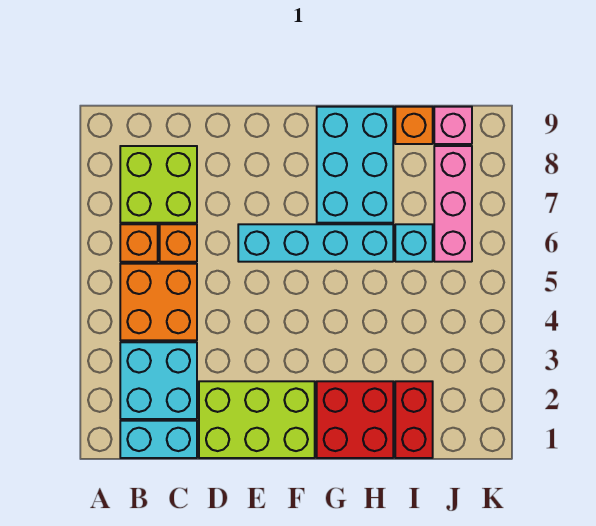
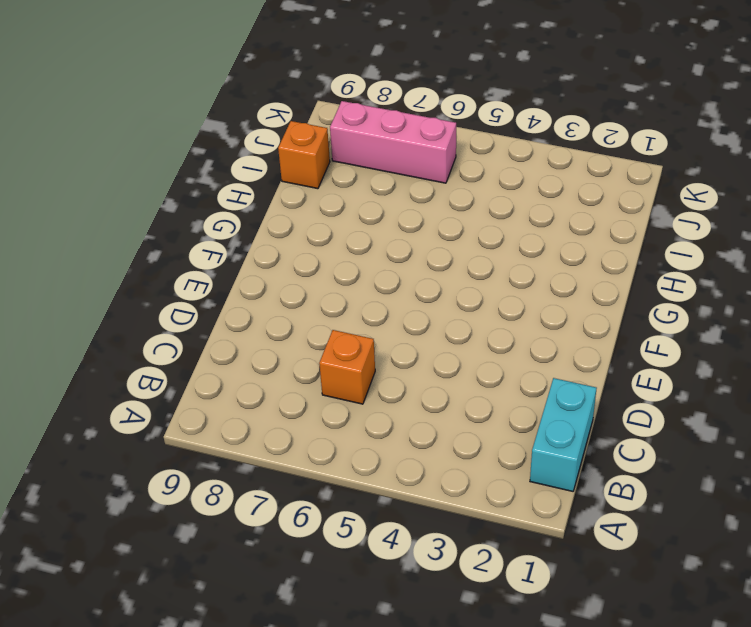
none -> cyan 2x2 brick [120,342,197,419]
none -> orange 2x2 brick [120,264,197,340]
none -> orange 1x1 brick [120,224,158,262]

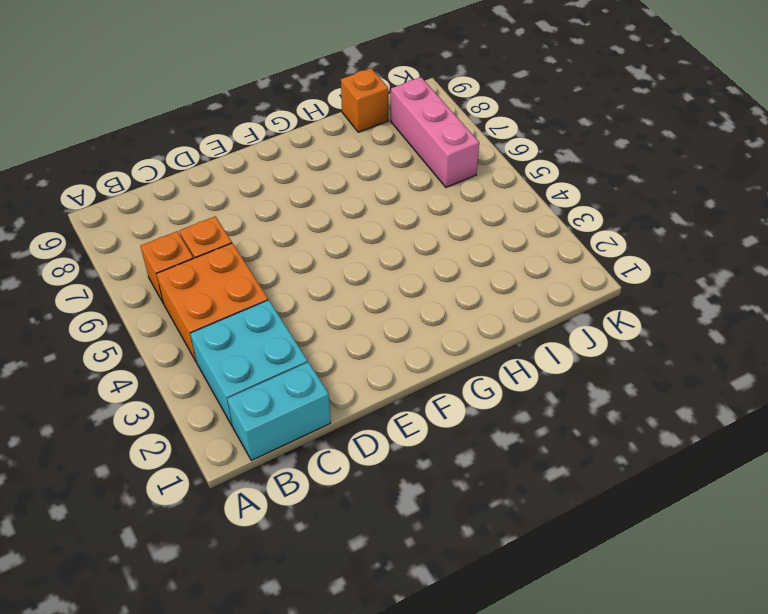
none -> lime 2x2 brick [120,146,197,223]
none -> lime 2x3 brick [199,381,315,458]
none -> cyan 1x4 brick [238,224,393,262]

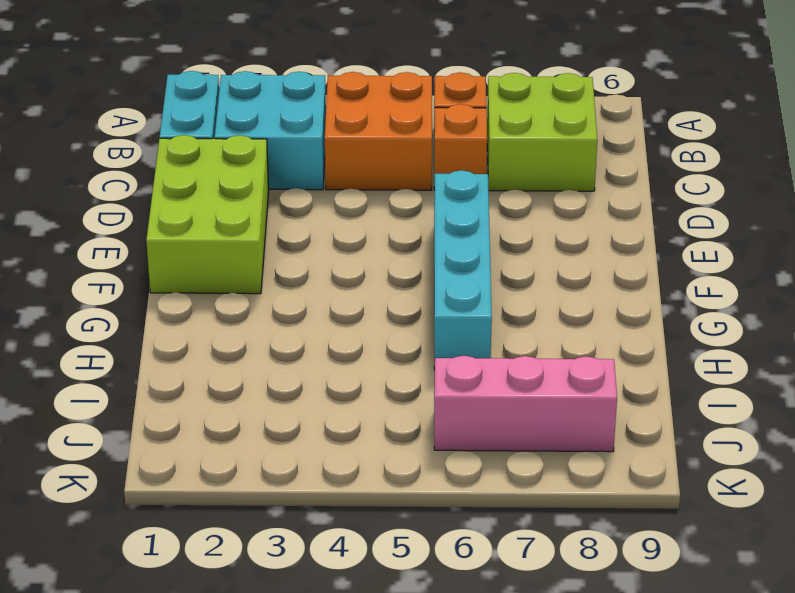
none -> red 2x2 brick [317,381,393,458]
none -> cyan 2x3 brick [317,107,393,223]
none -> red 1x2 brick [395,381,433,458]

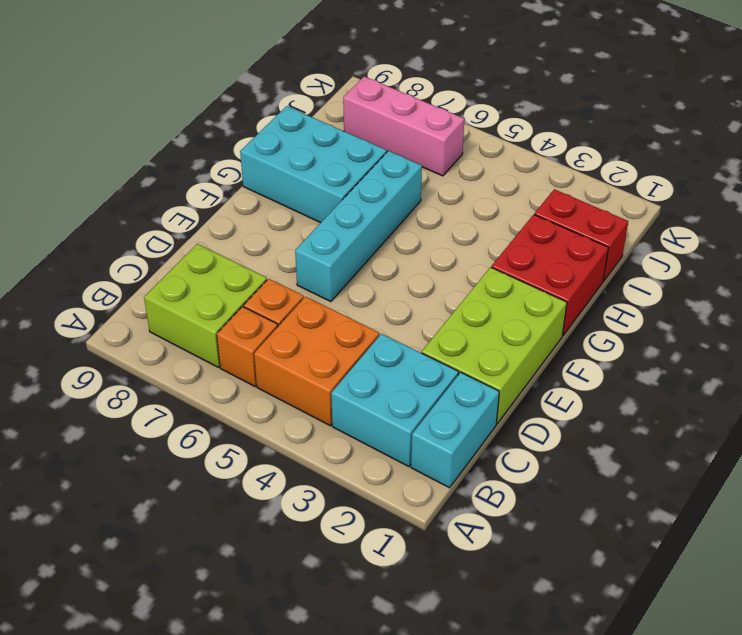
none -> cyan 1x1 brick [395,224,433,262]
none -> orange 1x1 brick [395,107,433,144]
none -> pink 1x1 brick [434,107,472,144]

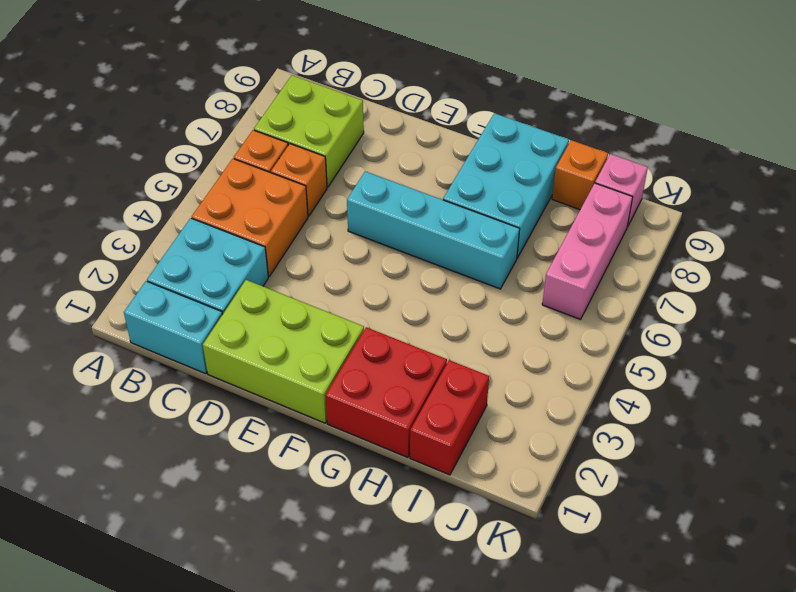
none -> cyan 1x1 brick [395,224,433,262]

